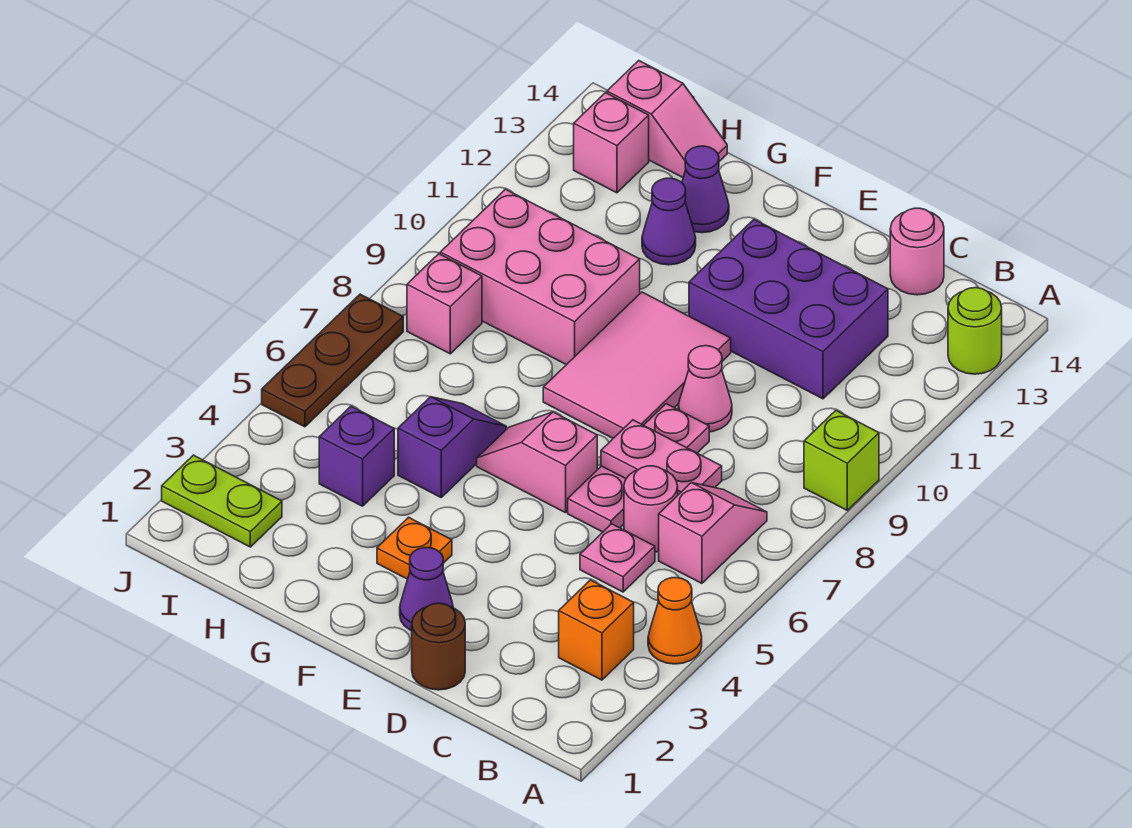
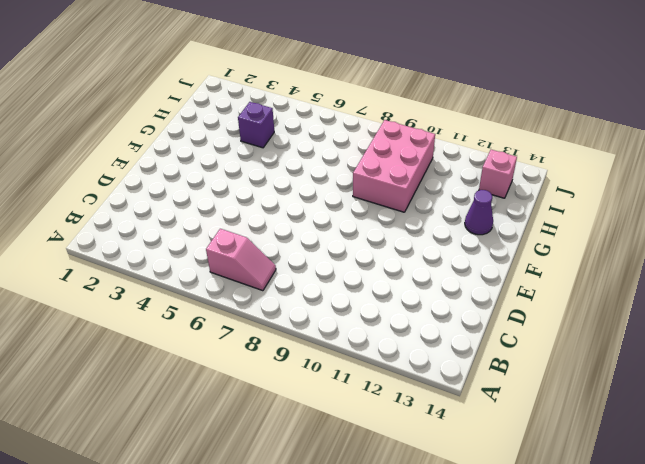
none -> orange 1x1 cone [648,578,702,664]
none -> lime 1x1 brick [804,411,879,510]
none -> lime 1x1 round brick [948,288,1002,374]

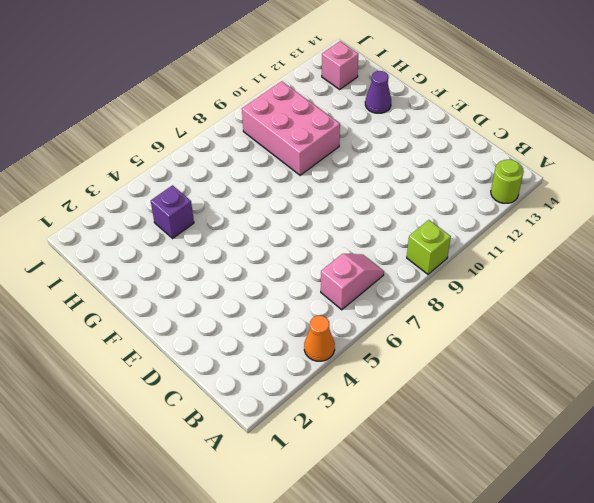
none -> orange 1x1 brick [559,580,634,680]
none -> pink 1x1 plate [580,524,655,592]
none -> pink 1x1 round brick [624,466,678,552]

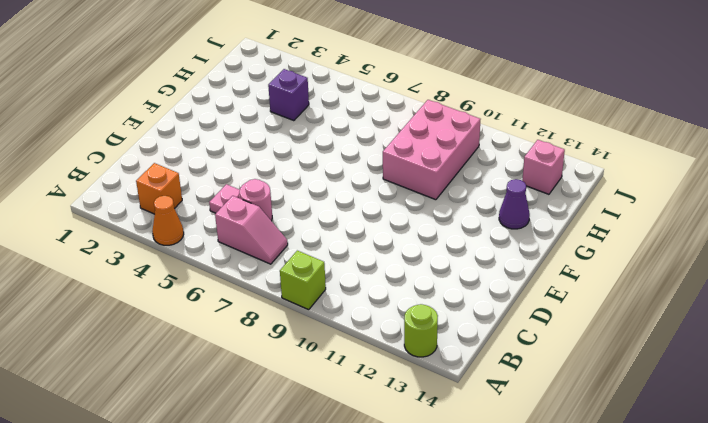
none -> purple 2x3 brick [689,220,888,399]
none -> pink 1x1 round brick [890,208,944,295]
none -> brown 1x1 round brick [412,603,465,690]

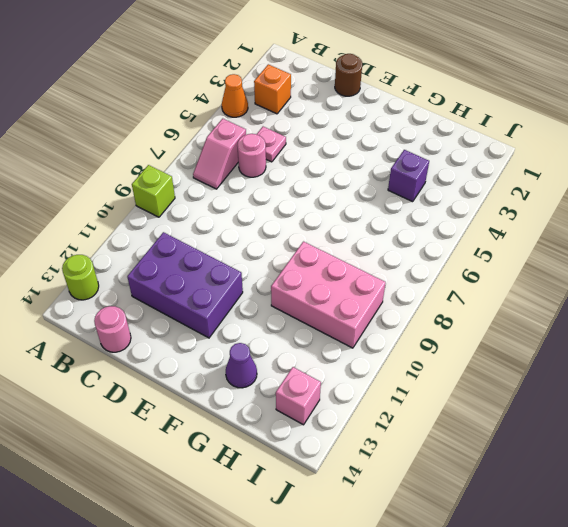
none -> pink 1x3 plate [568,404,709,532]
none -> pink 1x1 cone [678,346,732,432]
none -> purple 1x1 cone [400,548,453,631]

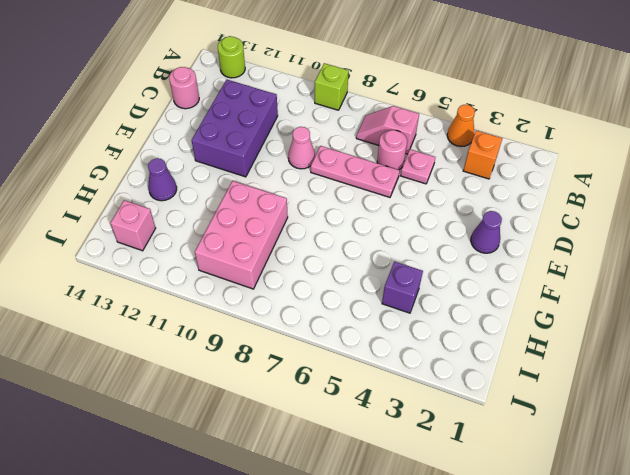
none -> brown 1x1 round brick [412,603,465,690]
none -> pink 1x2 slope [477,412,597,513]
none -> pink 2x3 tile [543,292,731,438]

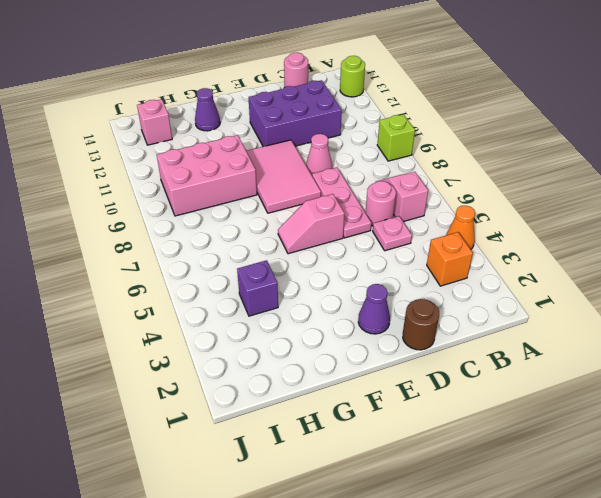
none -> orange 1x1 plate [377,517,452,579]
none -> purple 1x2 slope [398,397,506,497]
none -> purple 1x1 cone [642,178,696,265]

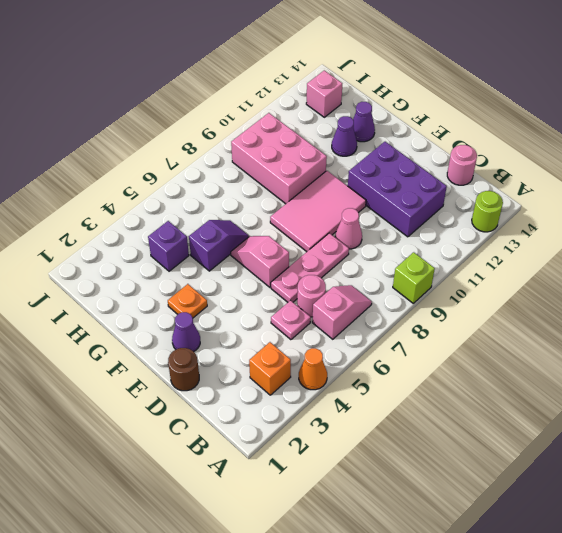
none -> pink 1x2 slope [607,61,727,178]
none -> lime 1x2 plate [162,455,282,547]
none -> pink 1x1 brick [407,254,482,354]

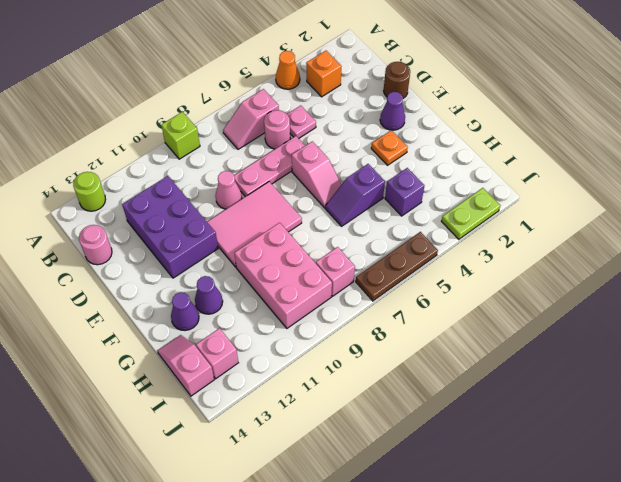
lime 1x2 plate [441,188,500,239] -> lime 1x2 plate turned to [162,455,282,547]
none -> pink 1x2 plate [601,420,722,495]

